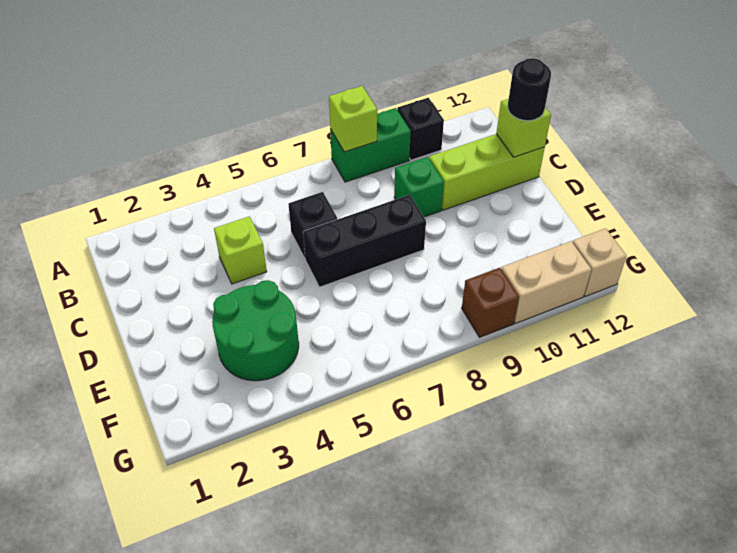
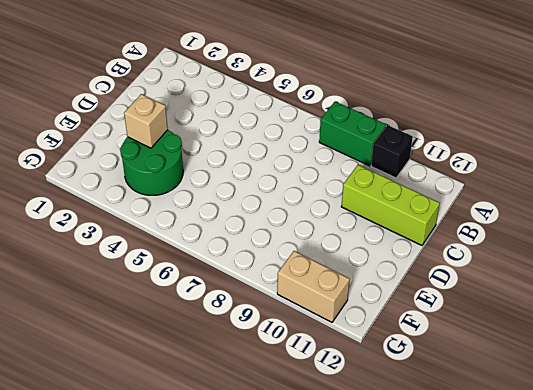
tan 1x1 brick [124,94,168,148] -> tan 1x1 brick moved to [573,228,626,297]
none -> lime 1x1 brick [214,216,267,284]
none -> black 1x1 brick [288,192,337,258]
none -> green 1x1 brick [394,157,444,217]

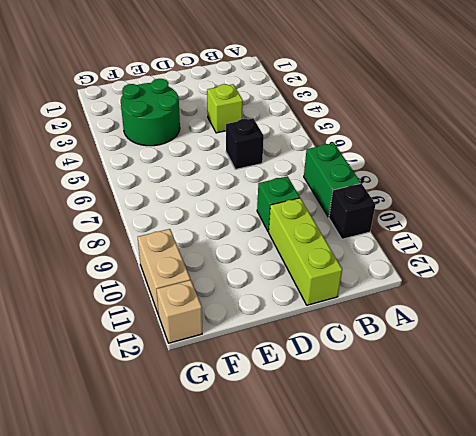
none -> black 1x3 brick [303,195,426,287]
none -> brown 1x1 brick [462,268,519,337]
none -> lime 1x1 brick [329,86,377,152]

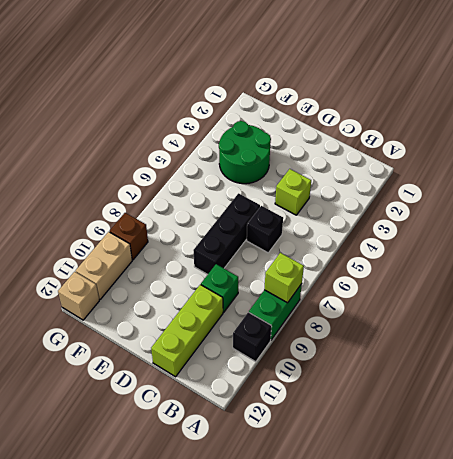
none -> lime 1x1 brick [496,99,551,157]
none -> black 1x1 round brick [508,58,551,121]

